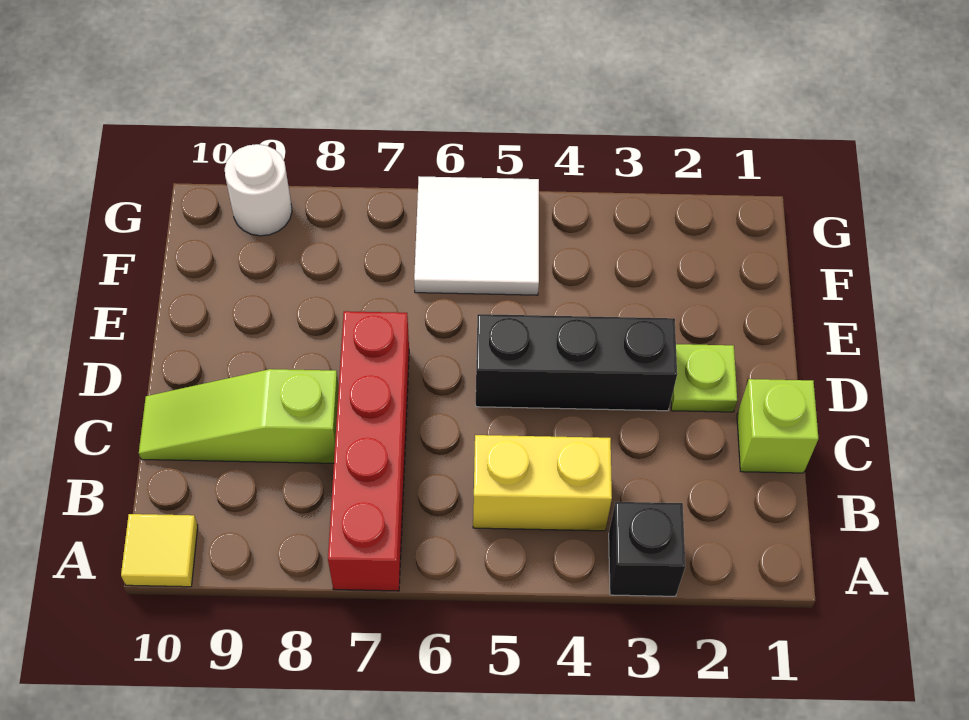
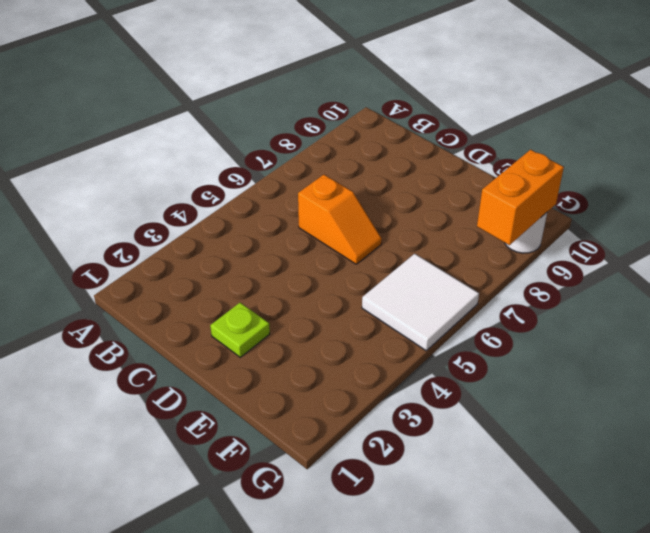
orange 1x2 slope [298,175,382,264] -> none
orange 1x2 brick [477,150,564,245] -> none
none -> black 1x1 brick [609,502,685,596]
none -> red 1x4 brick [328,311,409,591]

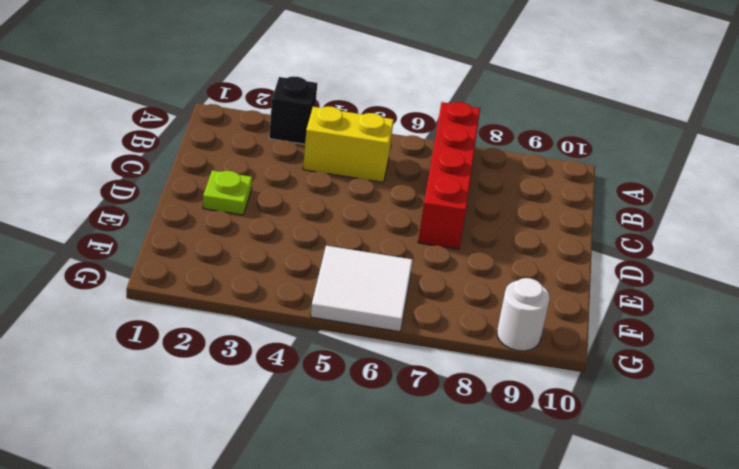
none -> yellow 1x1 tile [121,514,198,587]
none -> lime 1x1 brick [737,379,818,473]

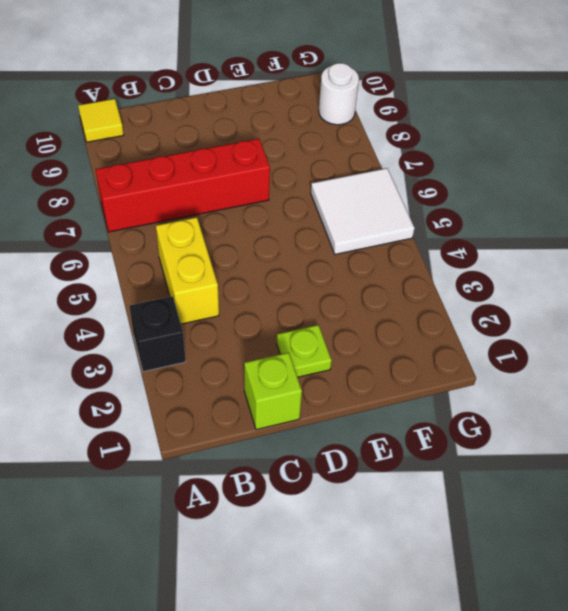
none -> lime 1x3 slope [139,369,339,463]
none -> black 1x3 brick [476,314,677,411]

